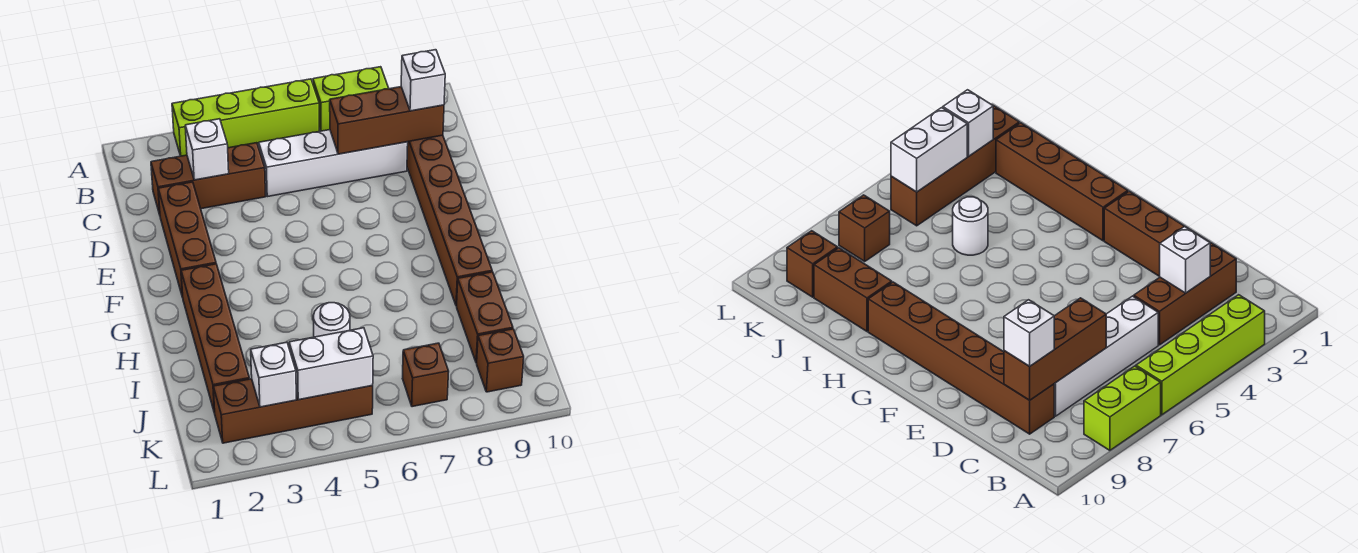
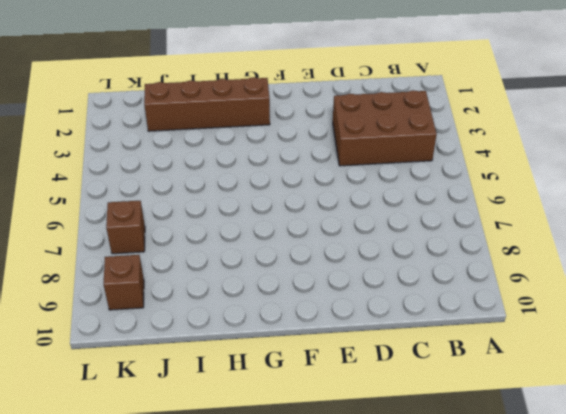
brown 2x3 brick [333,90,437,166] -> brown 1x3 brick [151,143,266,214]
none -> lime 1x4 brick [172,79,319,156]
none -> lime 1x2 brick [313,67,389,131]
none -> white 1x4 brick [259,130,408,197]

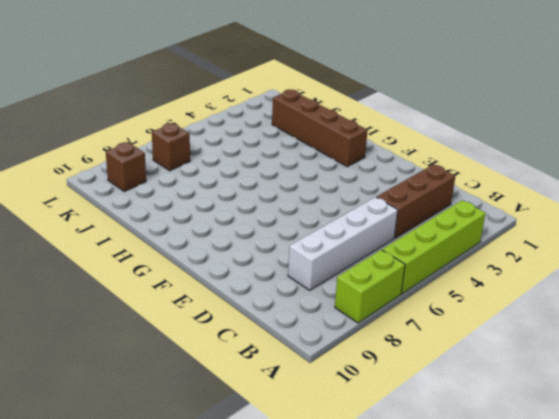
none -> brown 1x6 brick [407,135,492,306]
none -> brown 1x3 brick [158,182,216,297]
none -> white 1x1 round brick [313,303,350,337]

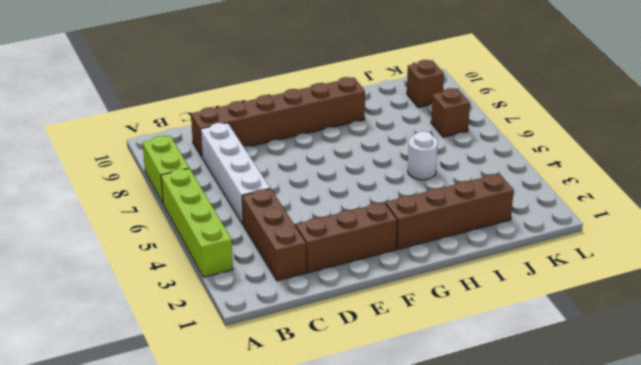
none -> brown 1x2 brick [457,272,513,363]
none -> brown 1x4 brick [213,379,373,443]
none -> white 1x1 brick [185,119,229,180]

